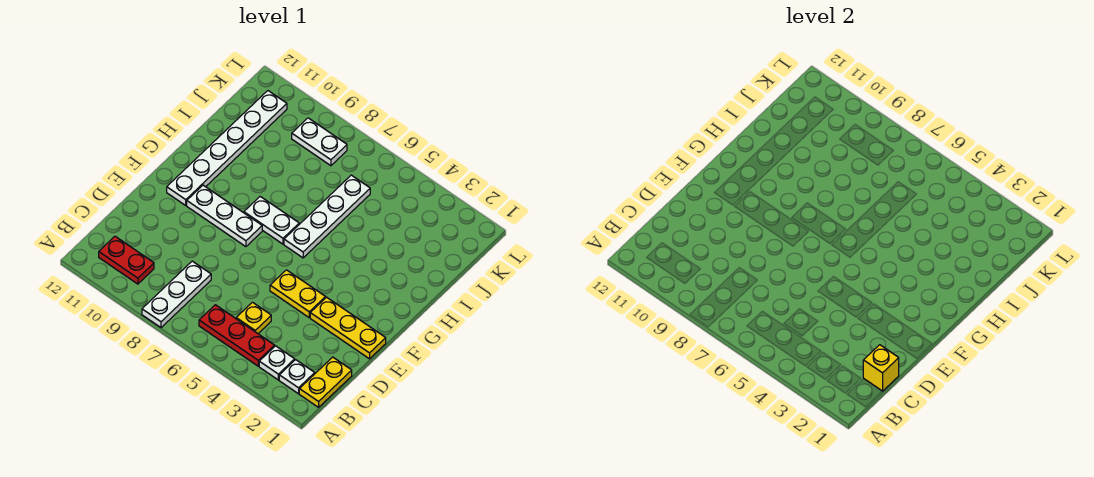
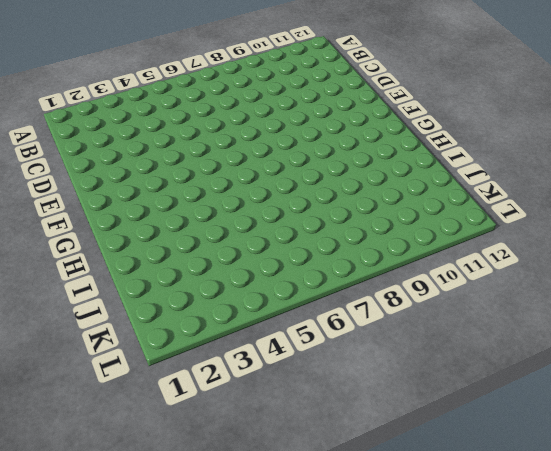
none -> white 1x3 plate [142,261,211,328]
none -> yellow 1x2 plate [299,357,352,407]
none -> white 1x1 plate [279,360,315,394]

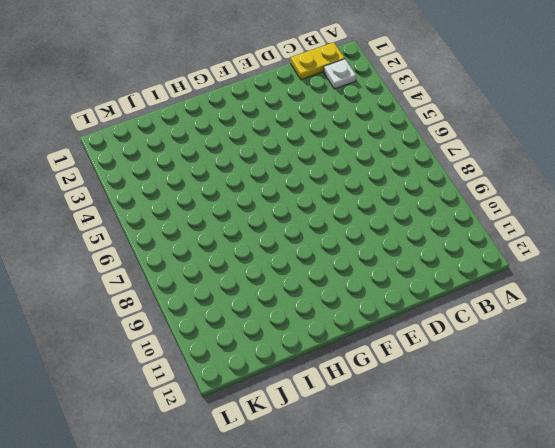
none -> white 1x3 plate [142,261,211,328]
none -> white 1x1 plate [259,346,295,380]
none -> red 1x3 plate [199,305,275,366]

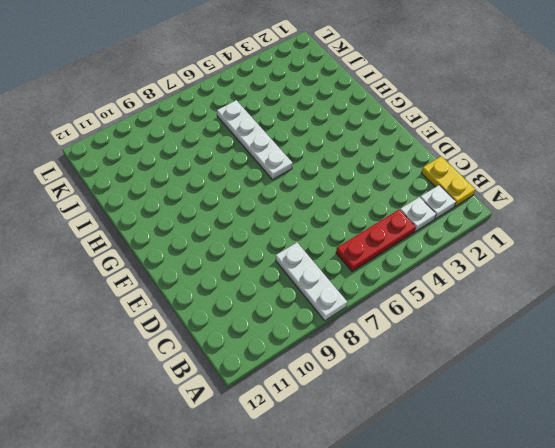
none -> red 1x2 plate [99,236,154,284]
none -> yellow 1x1 plate [236,302,271,334]
none -> yellow 1x3 plate [310,297,386,359]

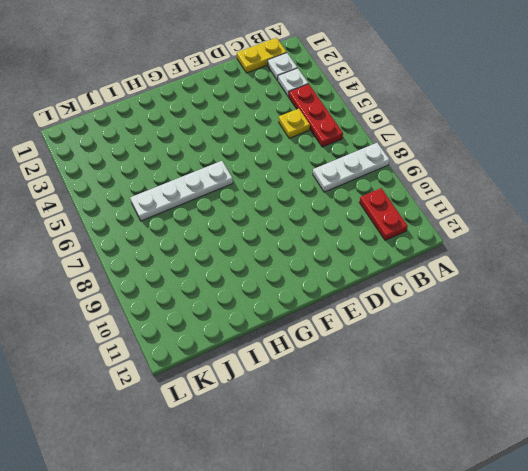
none -> yellow 1x3 plate [310,297,386,359]
none -> yellow 1x2 plate [270,270,326,317]
none -> white 1x3 plate [187,185,262,247]

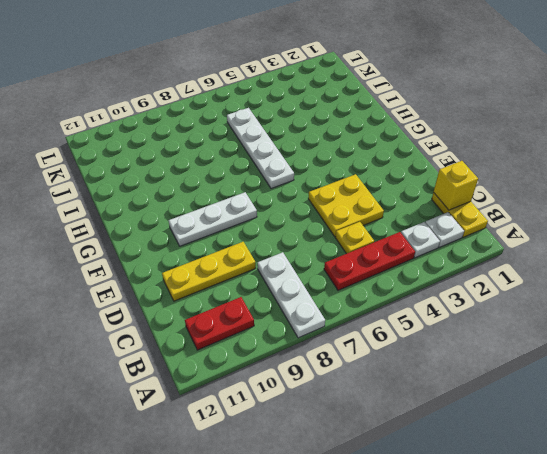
yellow 2x2 plate [308,174,384,237] -> yellow 1x2 plate [270,270,326,317]
yellow 1x3 plate [162,242,256,301] -> yellow 1x3 plate moved to [310,297,386,359]
none -> white 1x6 plate [167,91,287,205]
none -> white 1x2 plate [244,197,299,244]
none -> white 1x2 plate [292,118,347,166]

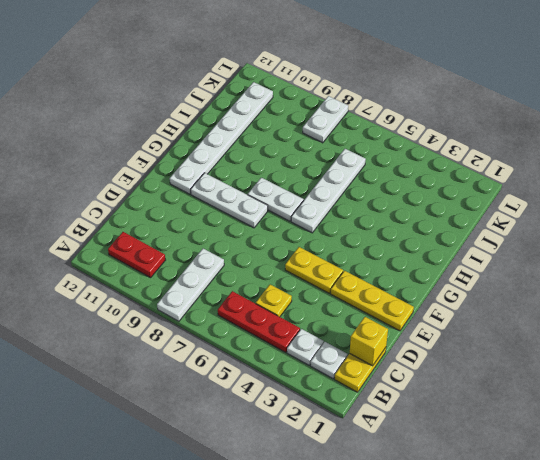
white 1x2 plate [303,96,348,143] -> white 1x2 plate turned to [292,118,347,166]

